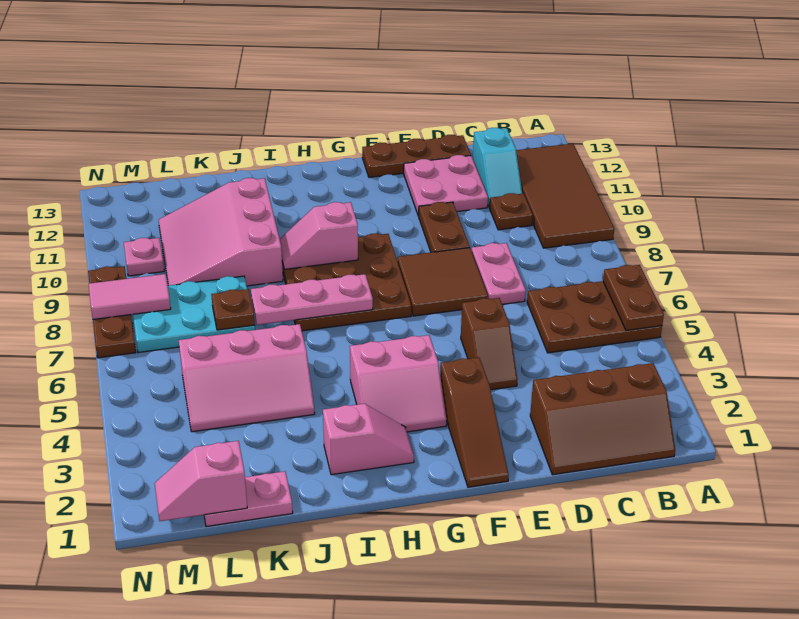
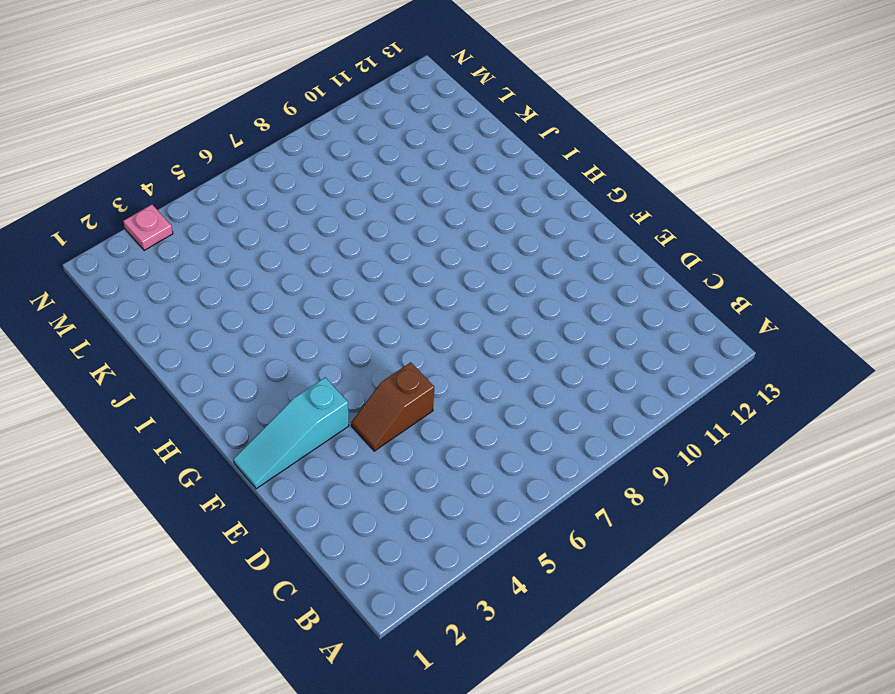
cyan 1x3 slope [233,377,349,489] -> brown 1x3 slope [440,357,509,487]
pink 1x1 plate [123,205,173,251] -> pink 1x1 plate moved to [124,238,164,276]
none -> brown 2x3 plate [527,281,662,353]
none -> brown 2x4 tile [516,144,614,248]
none -> brown 2x3 slope [530,363,675,475]

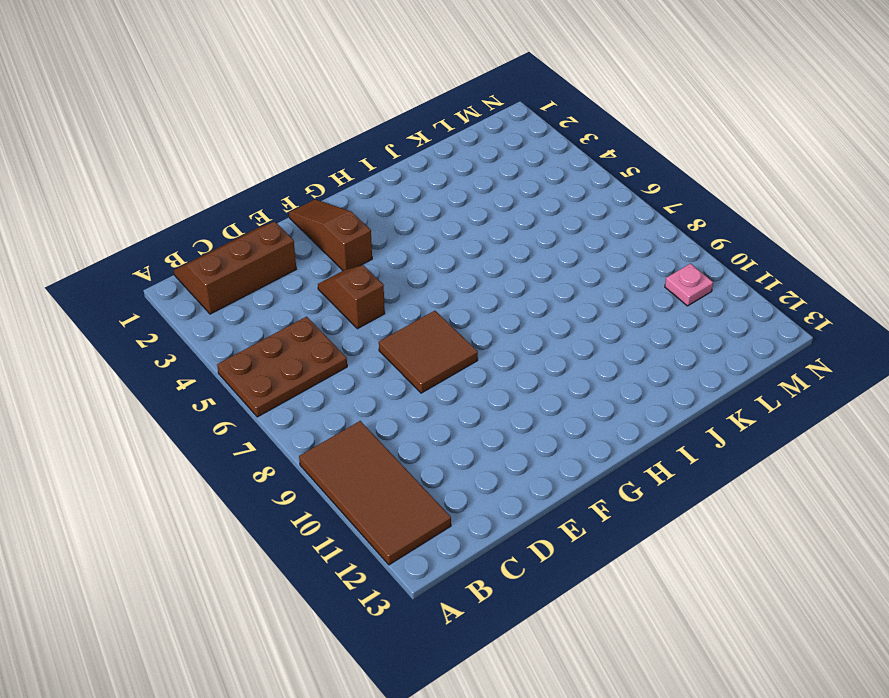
none -> brown 1x1 plate [490,193,533,230]
none -> cyan 1x2 slope [473,128,522,208]
none -> pink 1x2 plate [472,243,526,304]

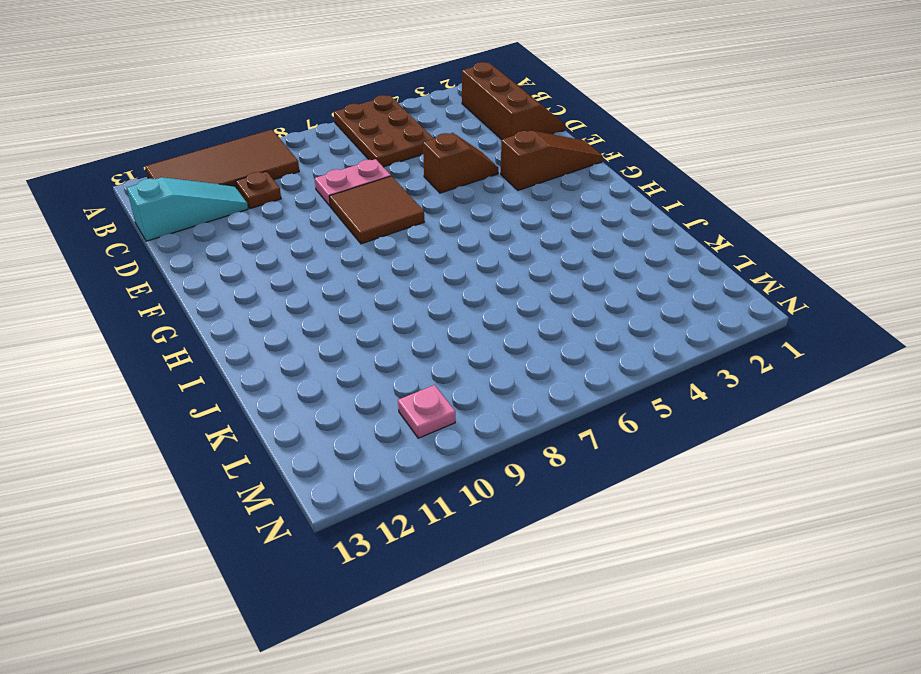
cyan 1x3 slope [127,177,248,241] -> cyan 1x2 slope [473,128,522,208]
none -> pink 2x2 plate [404,155,488,216]
none -> brown 1x3 plate [362,135,471,177]
none -> brown 1x2 plate [419,202,470,252]

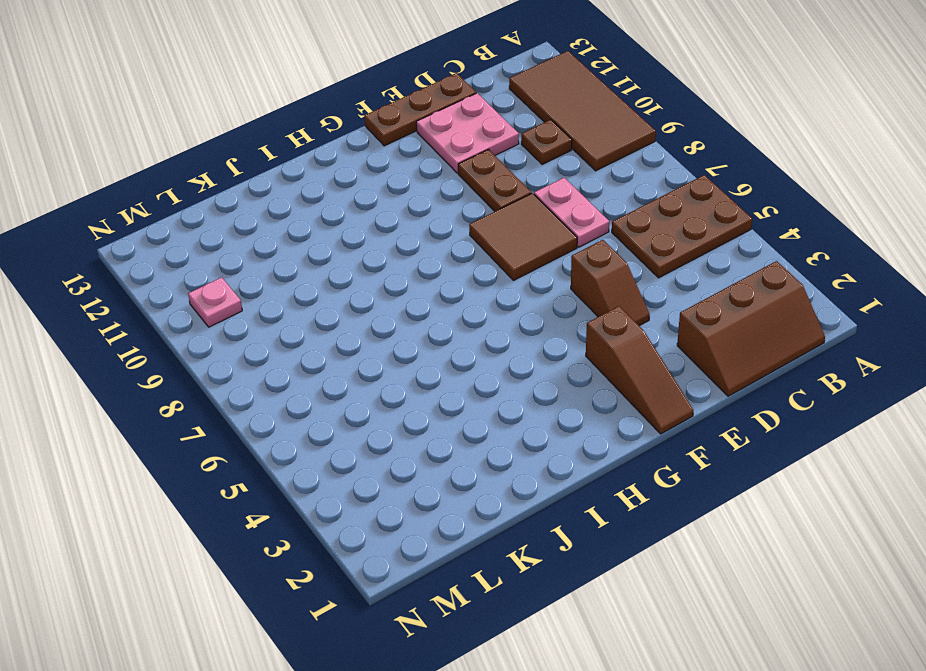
none -> cyan 1x2 slope [473,128,522,208]
none -> pink 2x2 slope [350,335,446,432]
none -> brown 3x3 plate [282,234,411,331]

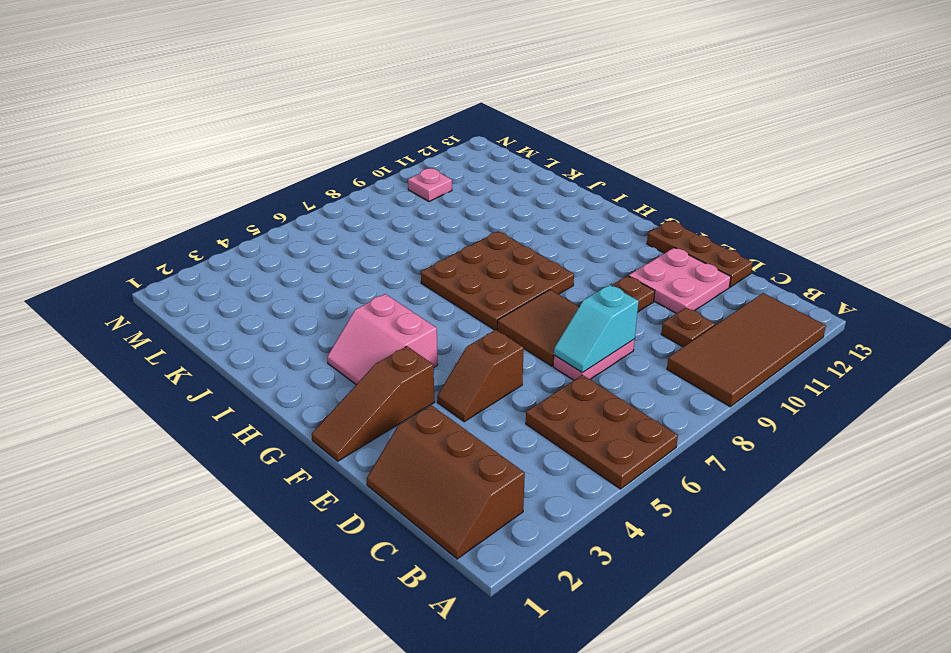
cyan 1x2 slope [554,284,639,373] -> cyan 1x2 slope moved to [473,128,522,208]
none -> pink 1x2 slope [323,404,414,475]
none -> pink 2x3 slope [179,324,315,432]
none -> pink 3x3 slope [159,178,283,286]

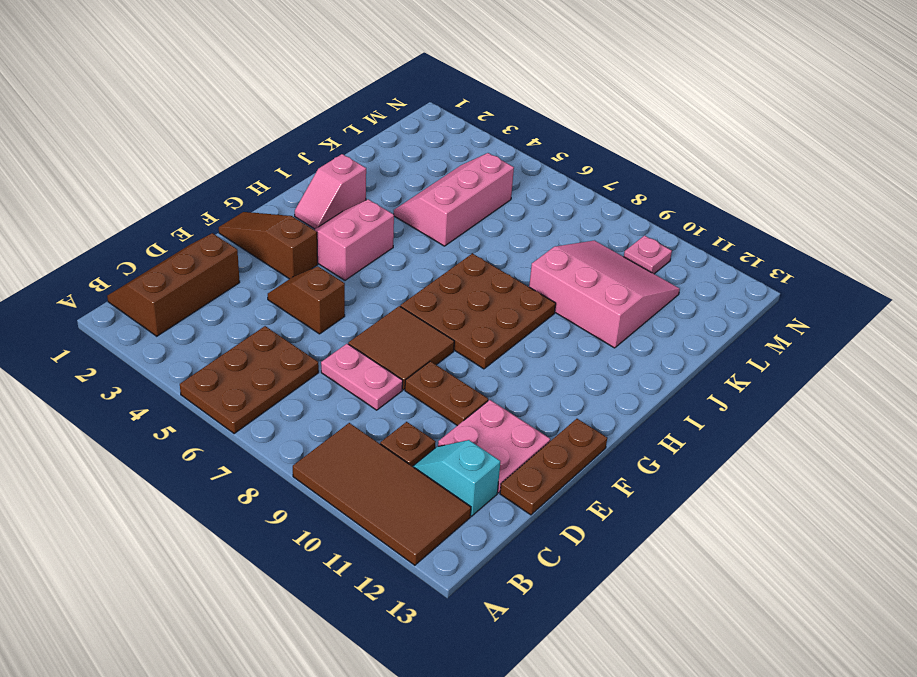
none -> pink 1x2 plate [204,471,293,527]
none -> cyan 2x3 plate [133,276,255,353]
none -> brown 1x3 plate [88,266,136,358]

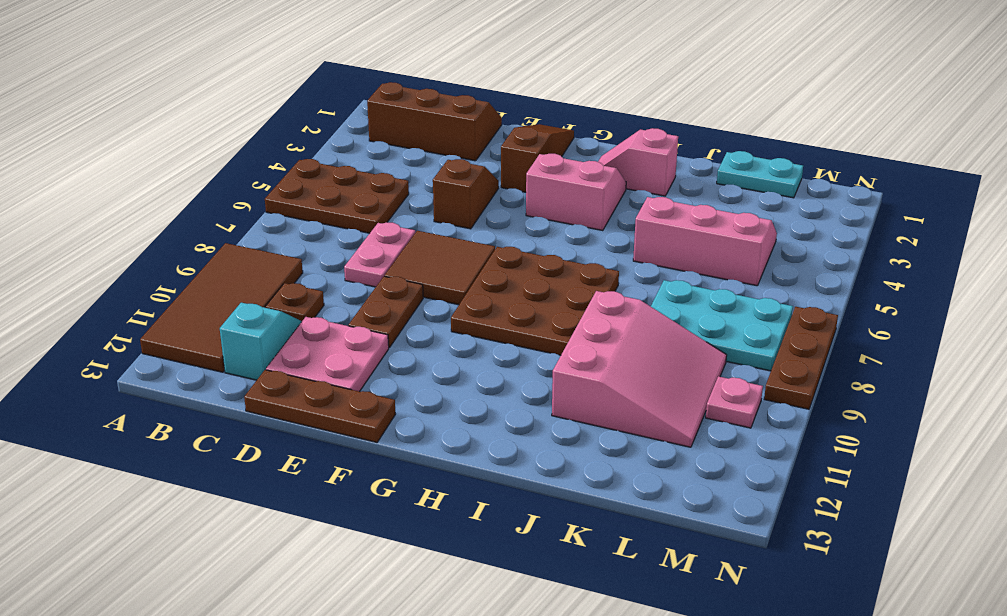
cyan 1x2 plate [717,151,803,198] -> pink 1x2 plate [204,471,293,527]
none -> brown 1x2 plate [603,265,664,331]
none -> pink 1x3 plate [251,274,373,325]
none -> pink 1x2 slope [280,202,358,269]

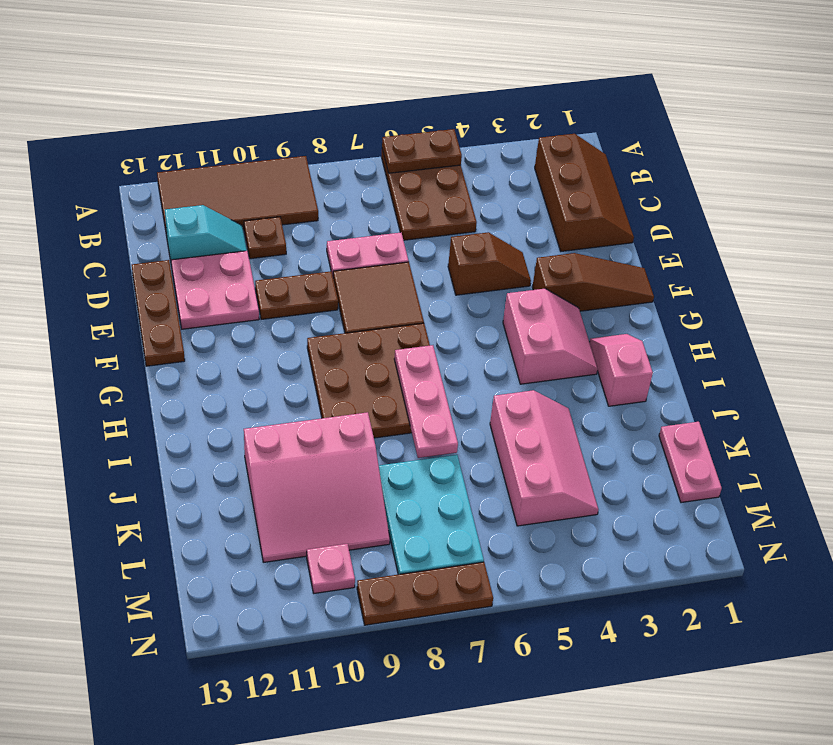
none -> pink 1x2 slope [280,202,358,269]
none -> brown 1x1 plate [211,289,255,330]
none -> pink 1x2 slope [155,441,247,521]

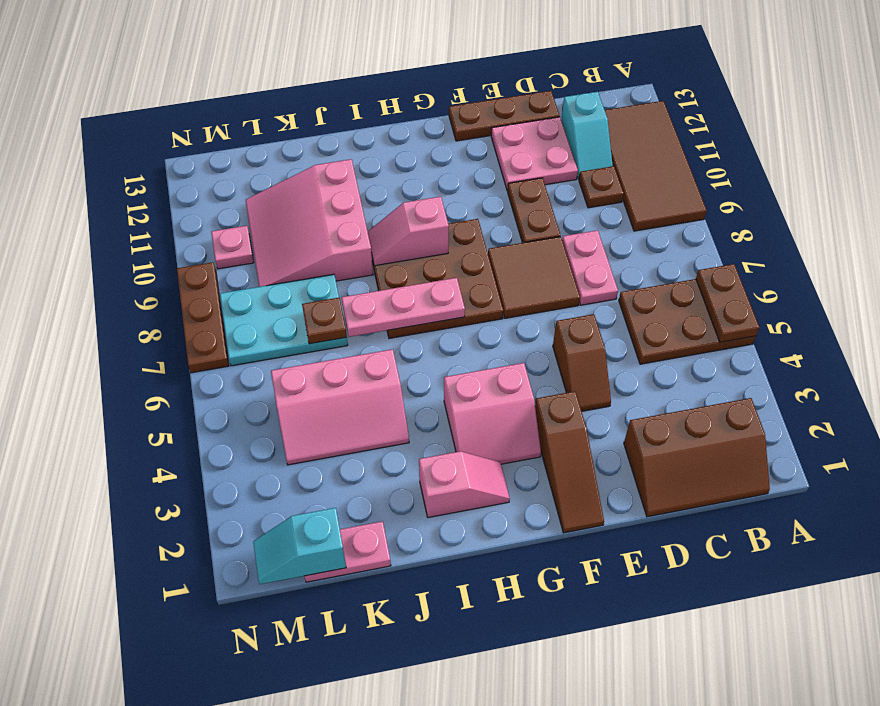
cyan 1x2 slope [253,508,346,584] -> pink 1x2 slope [155,441,247,521]
none -> pink 1x2 tile [89,274,171,319]

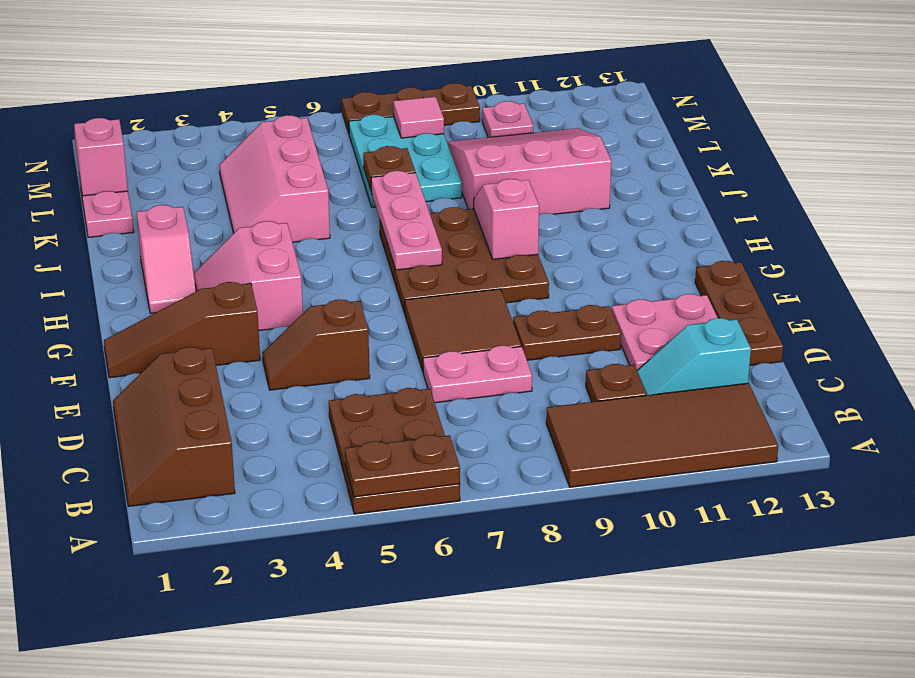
pink 1x1 tile [393,97,444,138] -> pink 1x2 tile [89,274,171,319]

